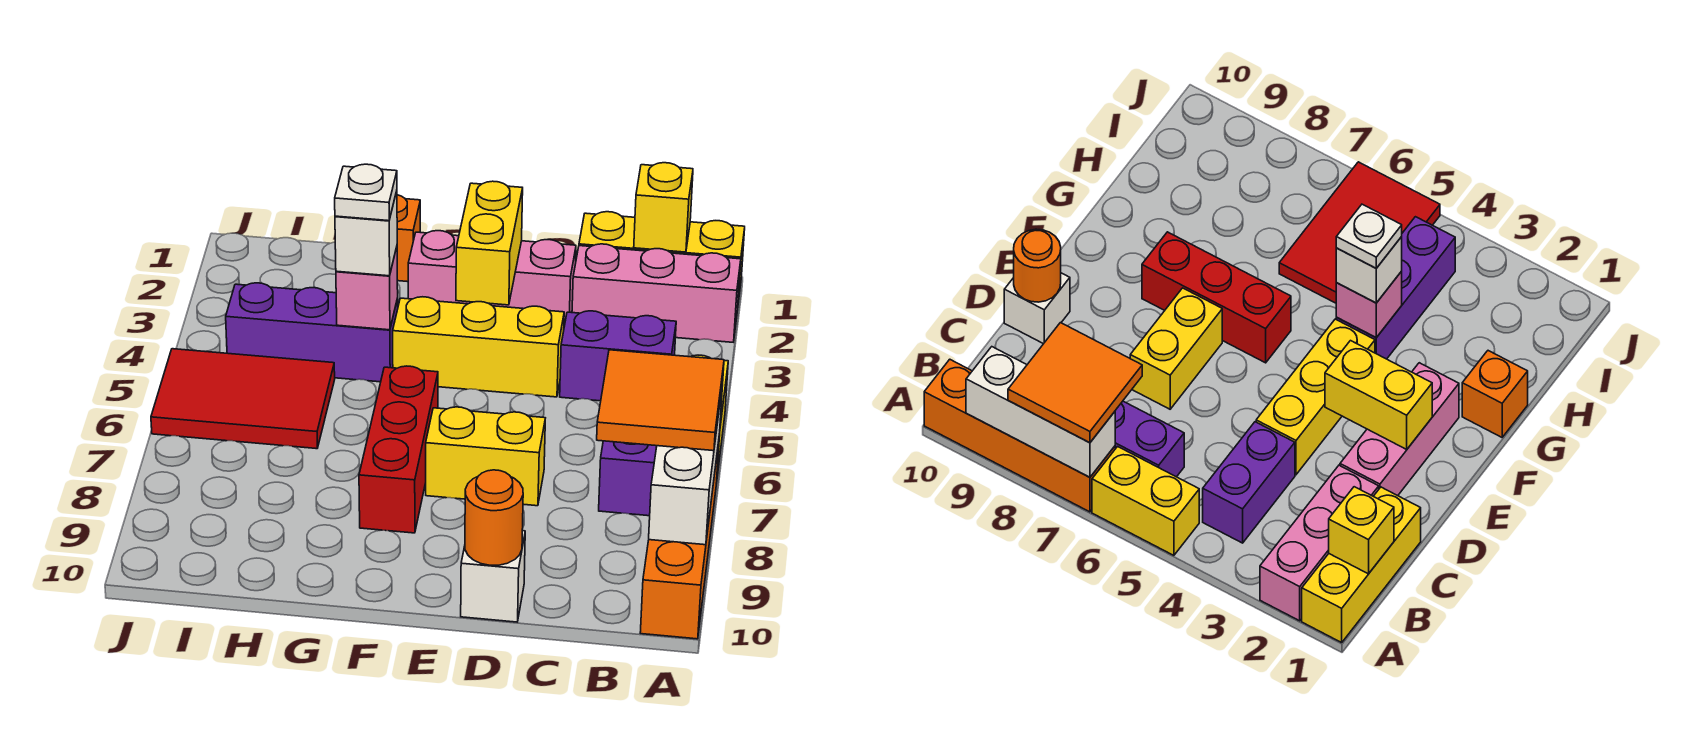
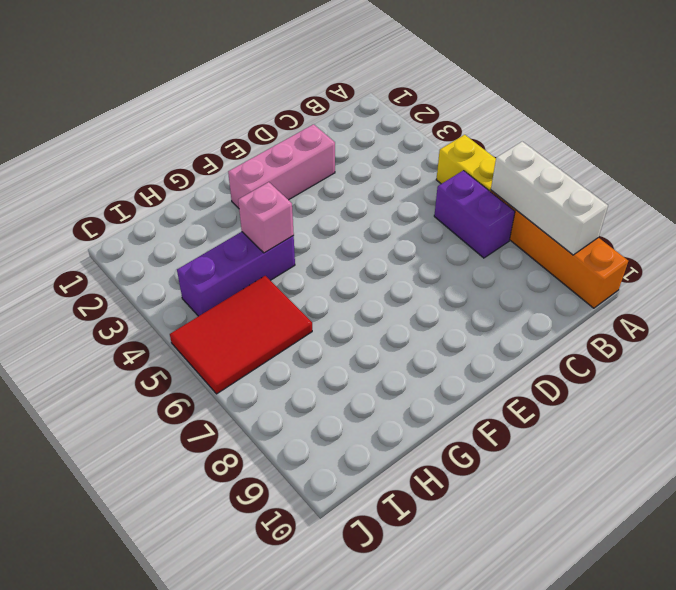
none -> yellow 1x3 brick [579,212,745,302]
none -> pink 1x3 brick [572,244,741,342]
none -> purple 1x2 brick [560,311,676,401]

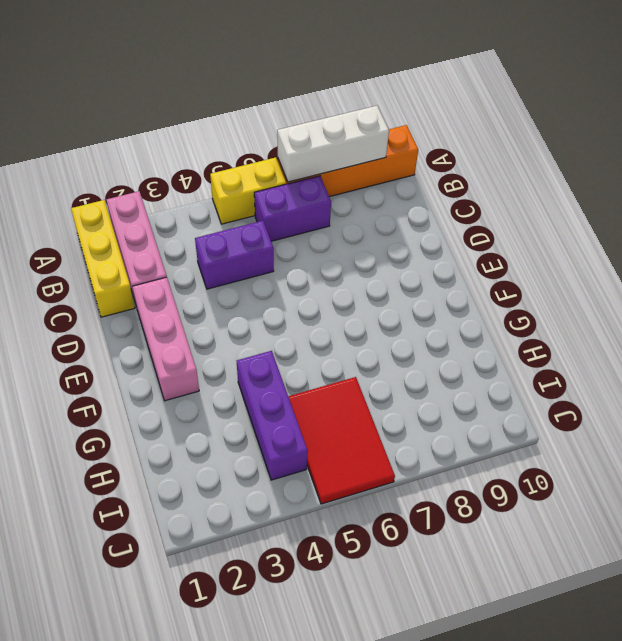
purple 1x2 brick [195,221,274,289] -> purple 1x2 brick turned to [560,311,676,401]
none -> yellow 1x3 brick [393,297,564,397]
none -> yellow 1x2 brick [426,407,545,506]
none -> white 1x1 brick [461,531,525,622]

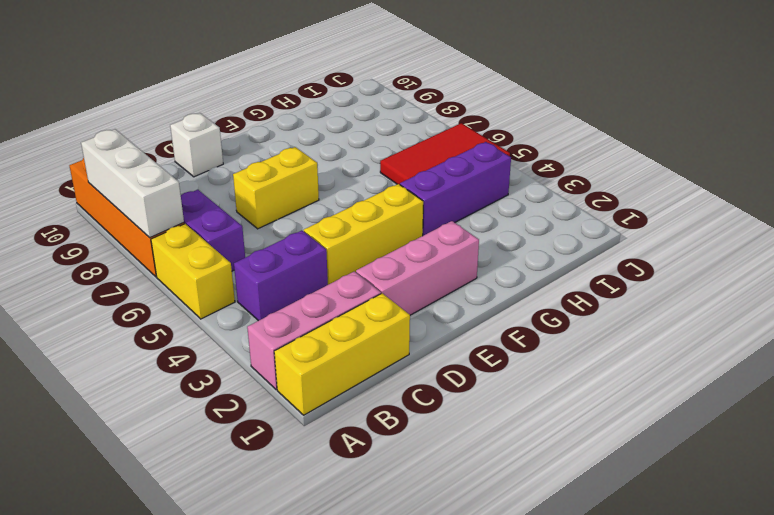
none -> red 1x3 brick [359,366,438,533]
none -> orange 1x1 brick [397,195,420,282]
none -> yellow 1x1 brick [634,163,693,252]

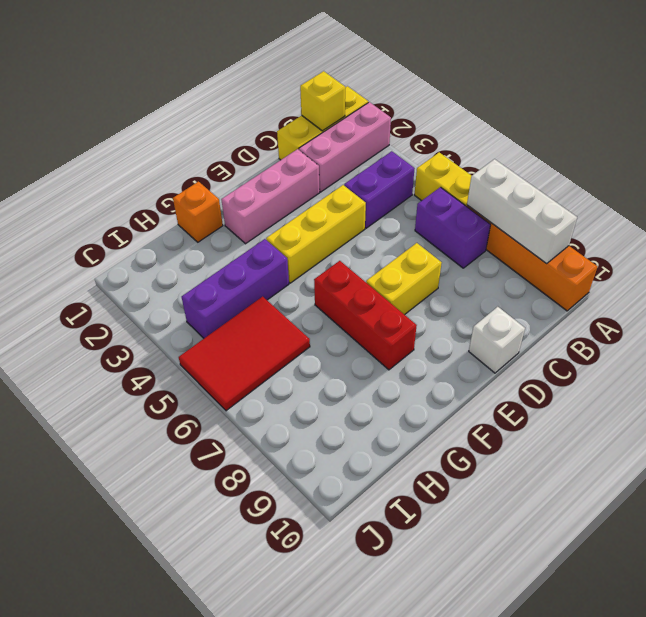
none -> orange 1x1 round brick [465,470,523,565]
none -> yellow 1x2 brick [456,181,523,305]
none -> pink 1x1 brick [336,247,398,330]

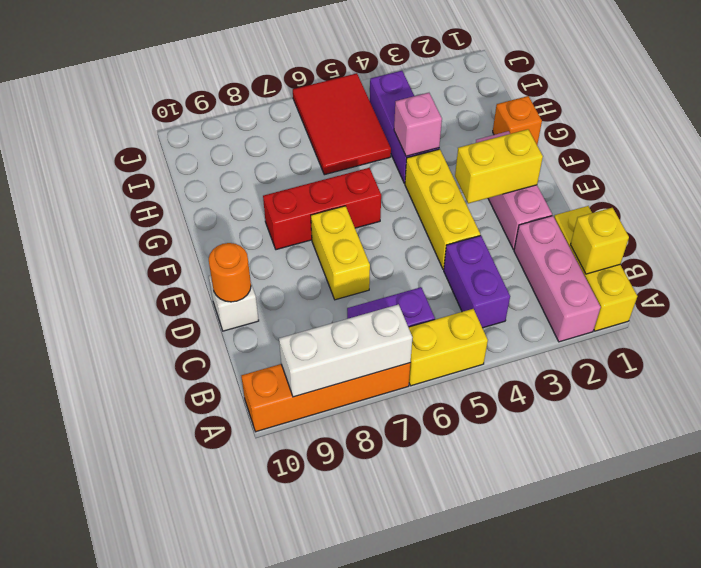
none -> orange 2x2 tile [597,350,724,451]
none -> white 1x1 brick [335,191,397,276]
none -> white 1x1 plate [335,164,397,221]

